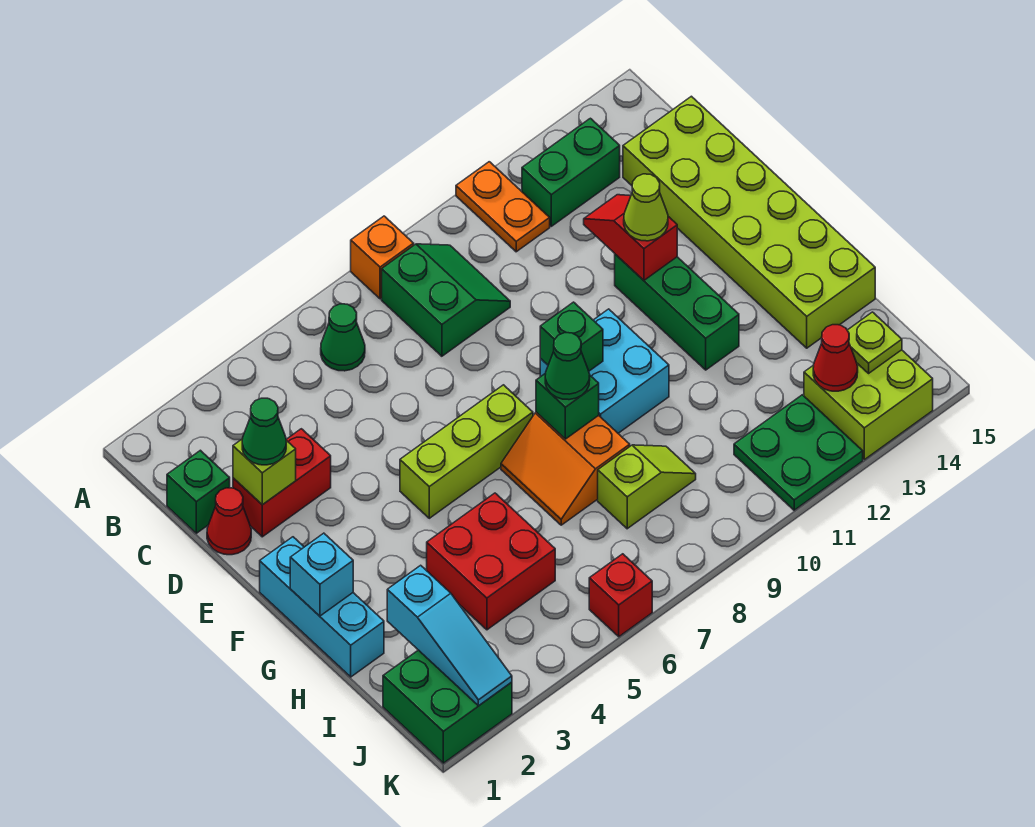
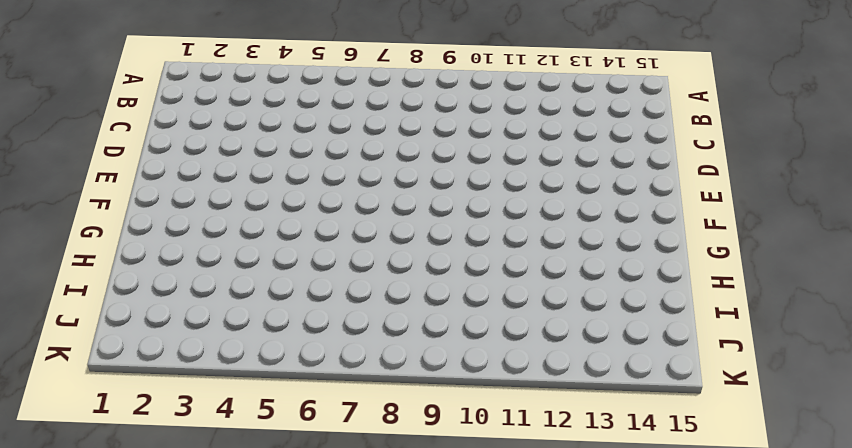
none -> orange 1x1 brick [351,216,414,299]
none -> orange 1x2 plate [456,162,550,252]
none -> green 1x1 cone [321,304,365,371]
none -> green 2x2 slope [382,244,510,356]

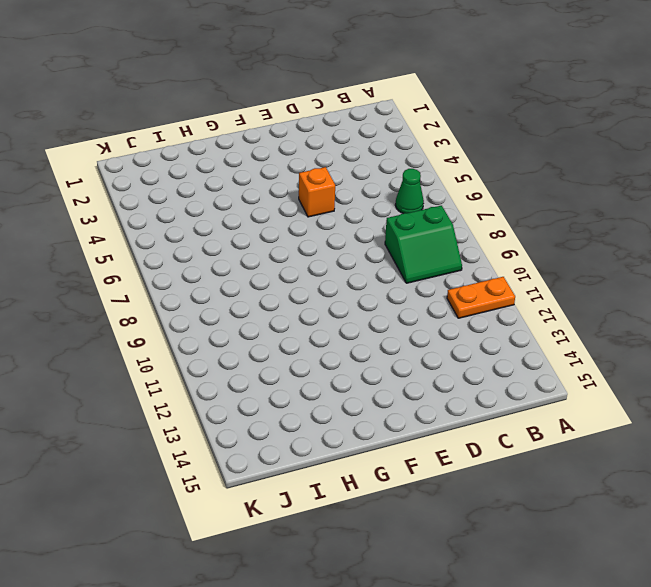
orange 1x1 brick [299,167,335,217] -> orange 1x1 brick moved to [351,216,414,299]
none -> green 1x2 brick [522,118,620,226]
none -> green 1x1 brick [167,450,230,533]
none -> lime 2x6 brick [623,96,875,348]
none -> red 1x1 cone [207,488,251,555]

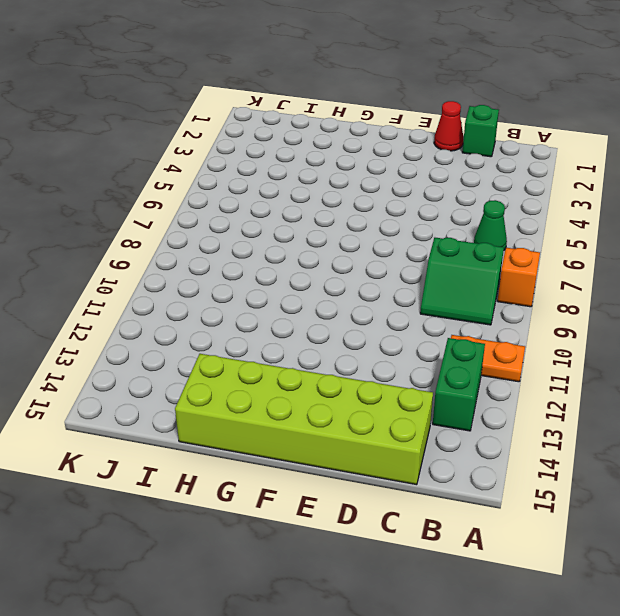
none -> red 1x2 brick [233,429,331,537]
none -> green 1x3 brick [615,254,739,370]
none -> cyan 1x3 brick [260,537,384,677]
none -> lime 1x3 brick [400,385,533,518]

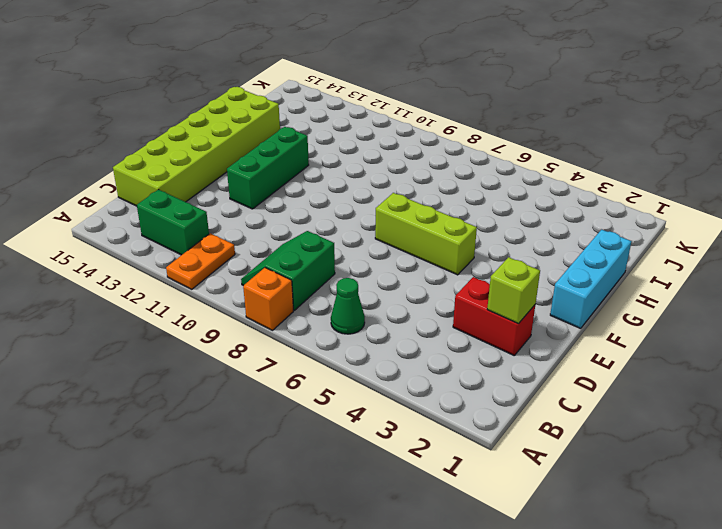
none -> green 1x1 brick [167,450,230,533]
none -> red 1x1 cone [207,488,251,555]
none -> cyan 2x2 brick [540,309,669,433]
none -> orange 2x2 slope [501,412,630,525]

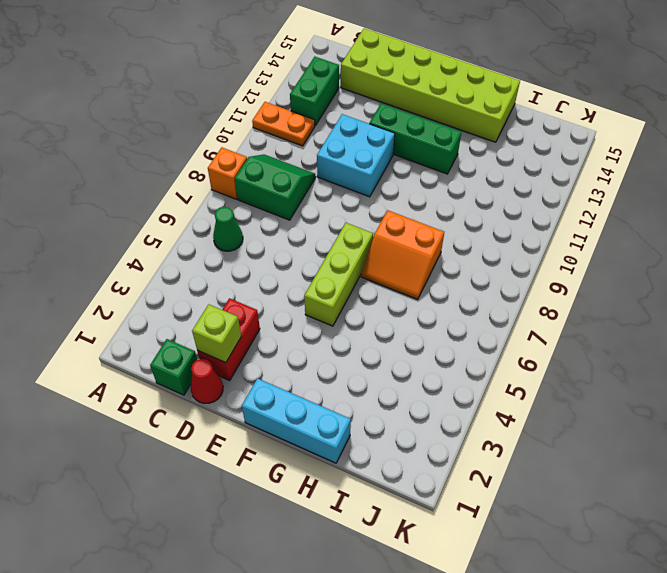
cyan 2x2 brick [317,114,395,197] -> cyan 2x2 brick moved to [540,309,669,433]
none -> red 2x2 brick [427,493,555,630]
none -> lime 1x2 slope [598,445,696,529]
none -> green 2x2 brick [383,650,512,763]
none -> green 2x2 plate [734,395,863,510]

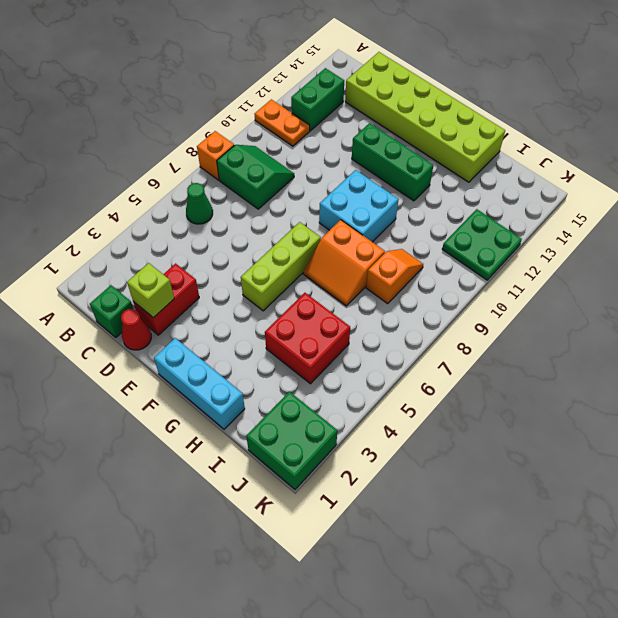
orange 1x2 slope [366,249,423,304] -> lime 1x2 slope [598,445,696,529]
none -> lime 2x2 brick [804,350,933,460]
none -> red 1x1 brick [589,554,652,637]
none -> red 1x2 slope [584,195,677,280]
none -> green 1x1 brick [540,302,603,371]

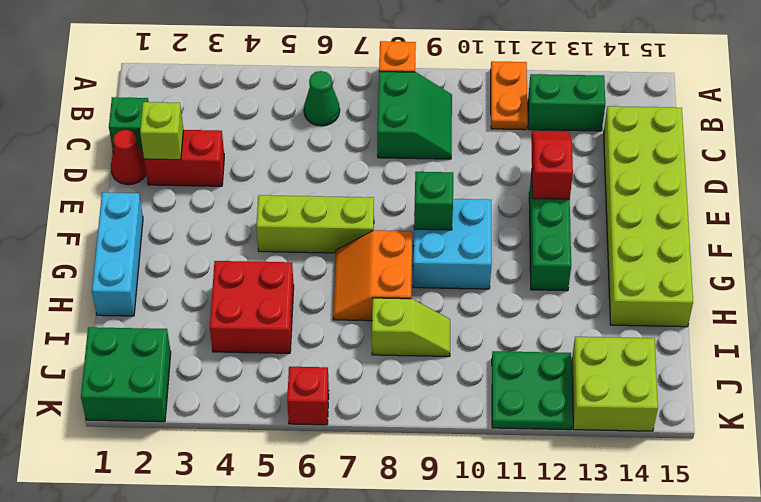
none -> cyan 1x1 brick [290,533,353,616]
none -> green 1x1 brick [536,373,599,439]
none -> cyan 1x3 slope [387,565,512,706]
none -> red 1x1 cone [813,325,858,391]

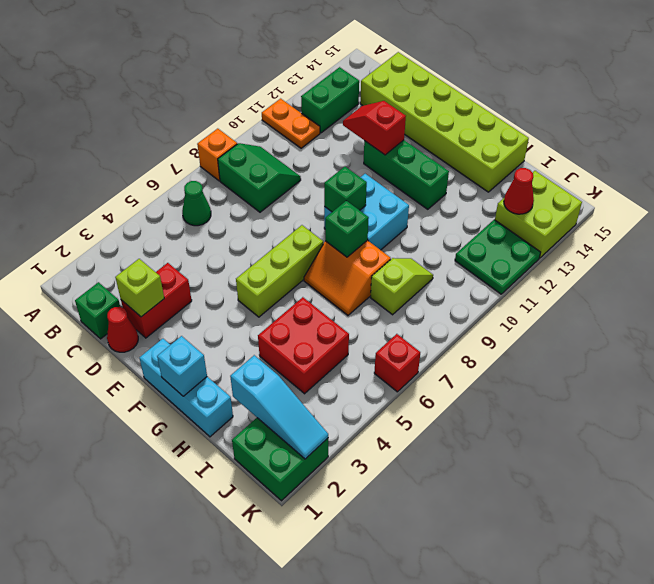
none -> lime 1x1 plate [847,312,902,373]
none -> green 1x1 cone [242,398,286,465]
none -> lime 1x1 cone [624,174,668,241]
none -> green 1x1 cone [545,333,590,400]

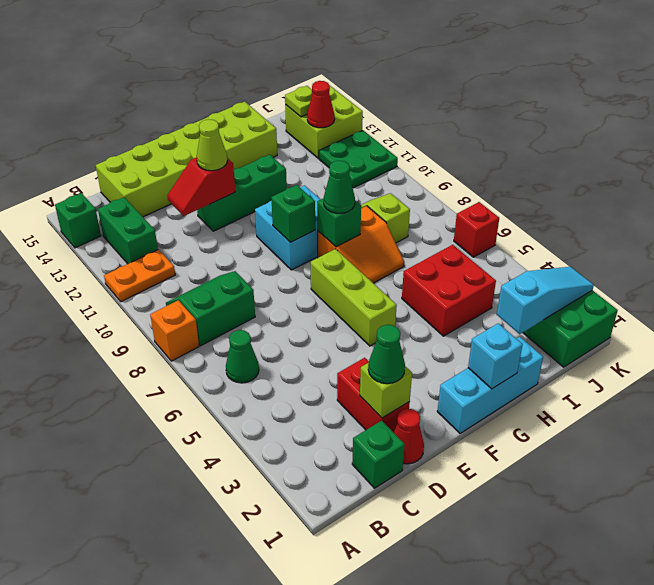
green 1x1 brick [55,193,101,248] -> none

